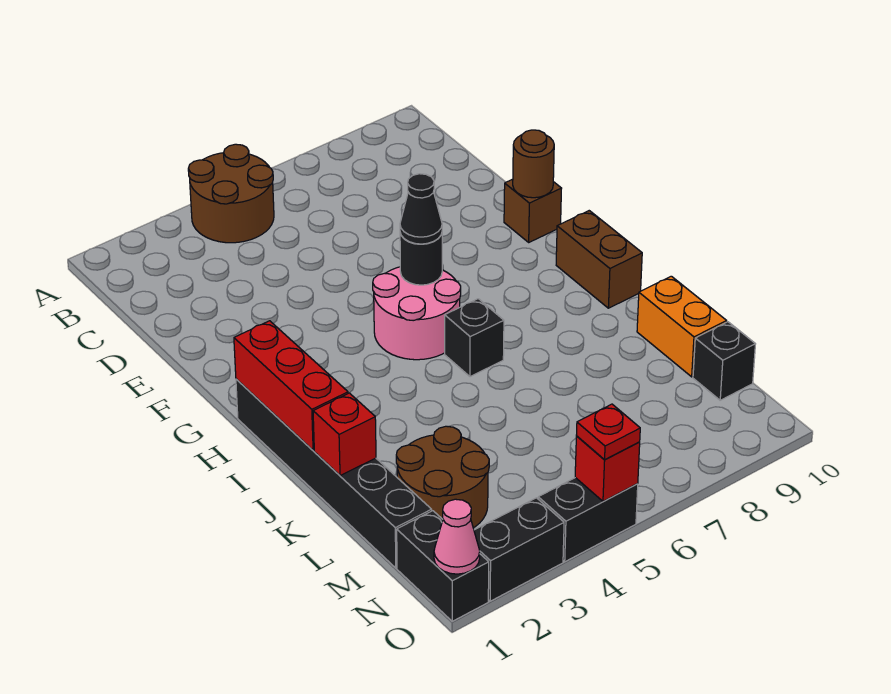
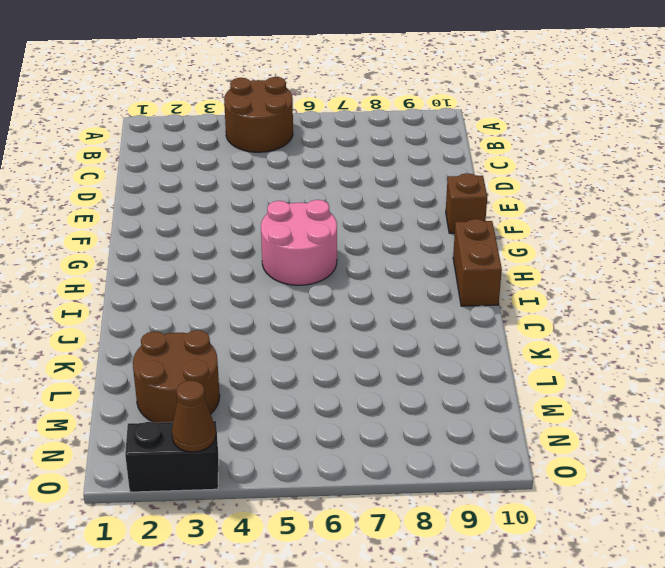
brown 1x1 cone [172,380,216,452] -> none
none -> black 1x6 brick [236,379,432,568]
none -> black 1x1 brick [445,299,504,377]
none -> orange 1x2 brick [637,276,727,377]

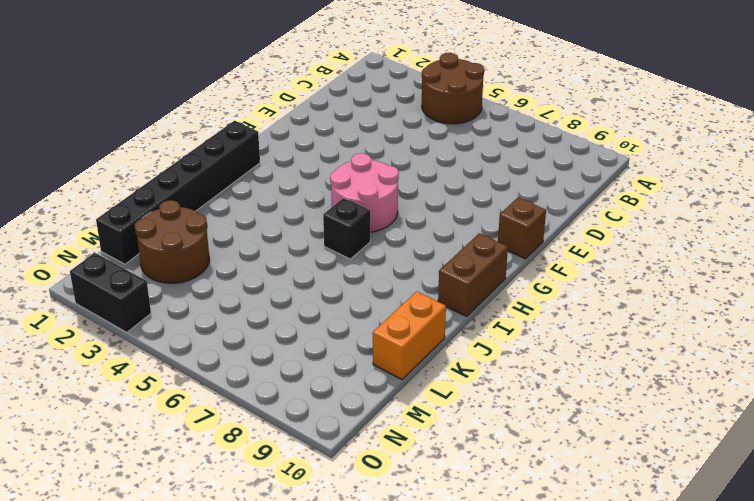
none -> black 1x1 brick [693,322,755,400]
none -> black 1x2 brick [397,511,489,621]
none -> black 1x2 brick [538,478,638,562]

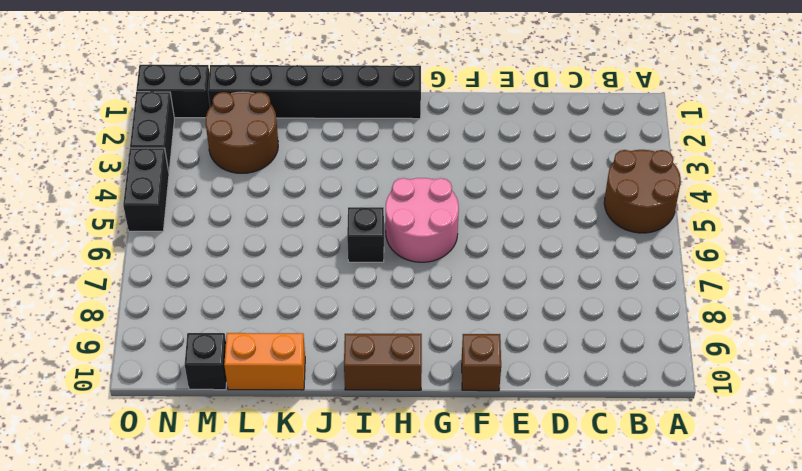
none -> brown 1x1 round brick [513,130,554,198]
none -> black 1x1 round brick [400,233,442,285]
none -> red 1x3 brick [234,321,348,450]

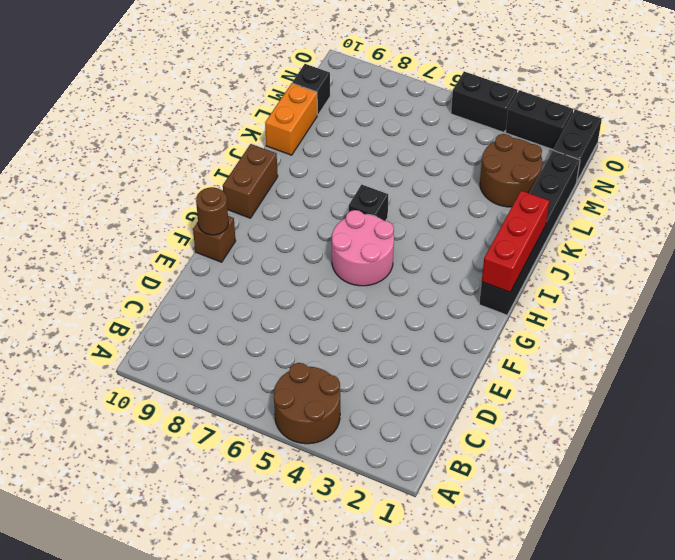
none -> black 1x1 round brick [400,233,442,285]
none -> red 1x1 brick [313,393,376,476]
none -> pink 1x1 cone [434,499,480,574]

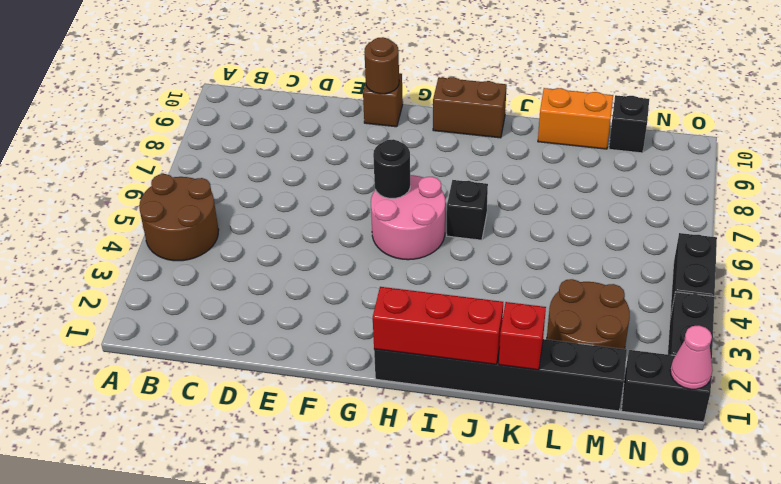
none -> red 1x1 brick [575,436,640,502]
none -> black 1x1 cone [400,174,442,244]
none -> red 1x1 plate [576,404,640,460]

